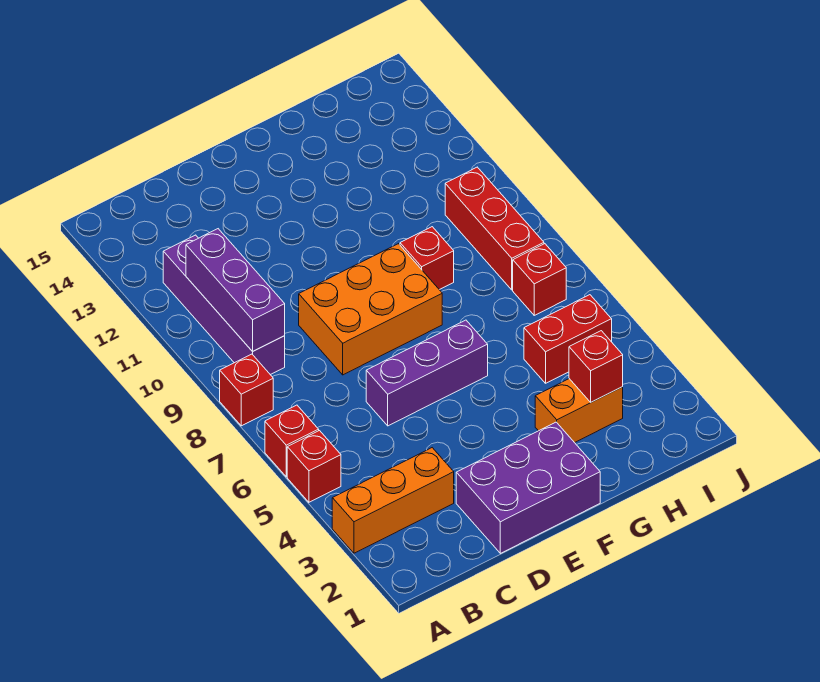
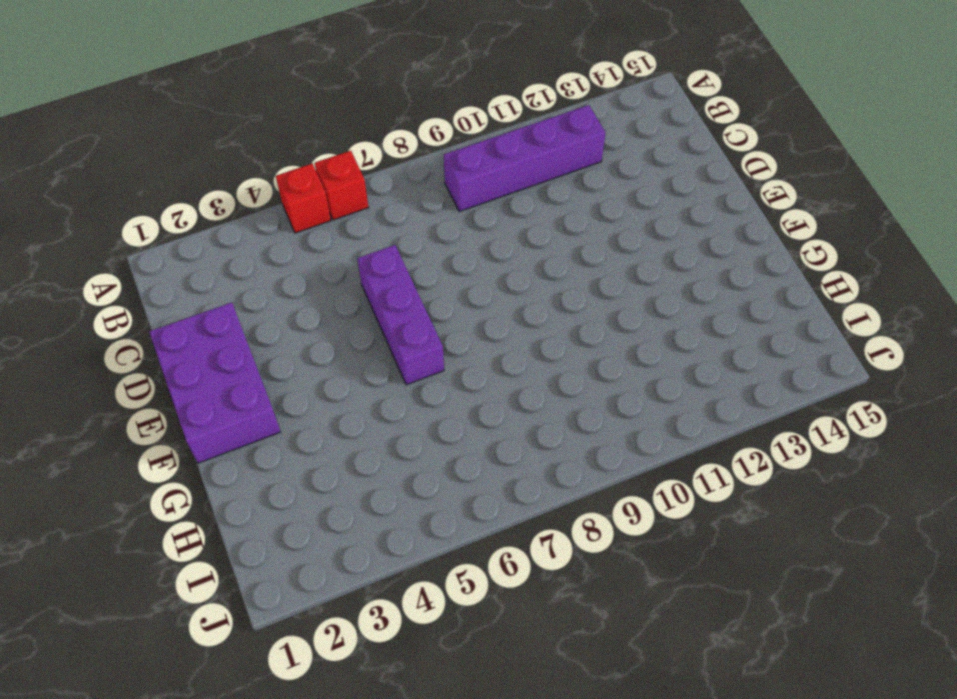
none -> orange 1x3 brick [332,448,454,553]
none -> red 1x1 brick [220,354,273,426]
none -> orange 2x3 brick [299,244,442,375]

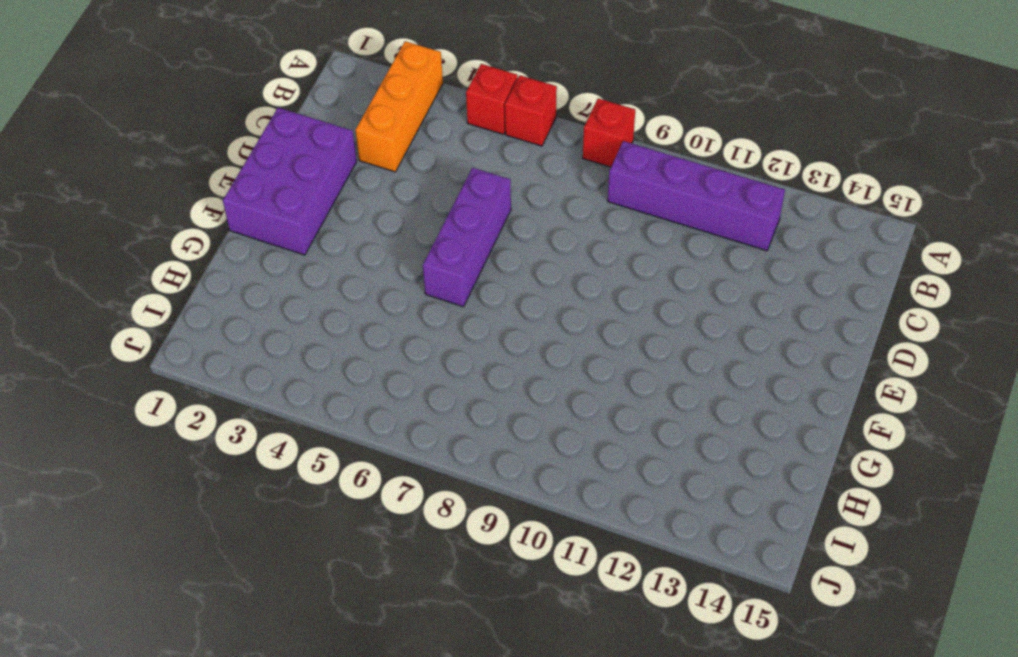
none -> orange 2x3 brick [299,244,442,375]
none -> orange 1x2 brick [535,379,623,443]
none -> red 1x1 brick [400,227,454,290]

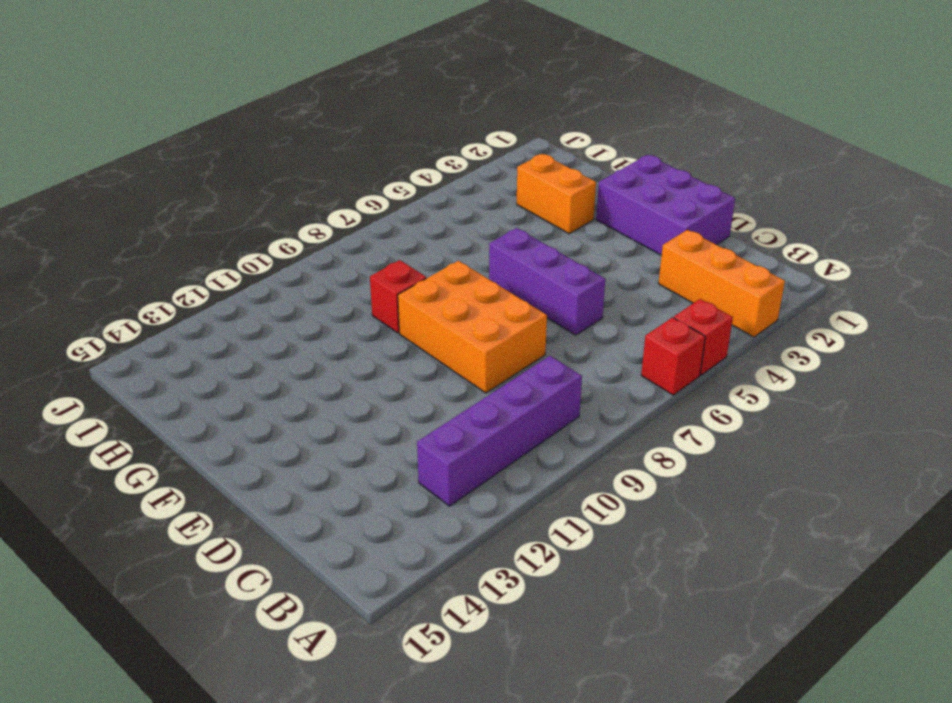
none -> red 1x1 brick [220,354,273,426]
none -> red 1x2 brick [524,295,612,383]
none -> red 1x1 brick [513,244,566,315]

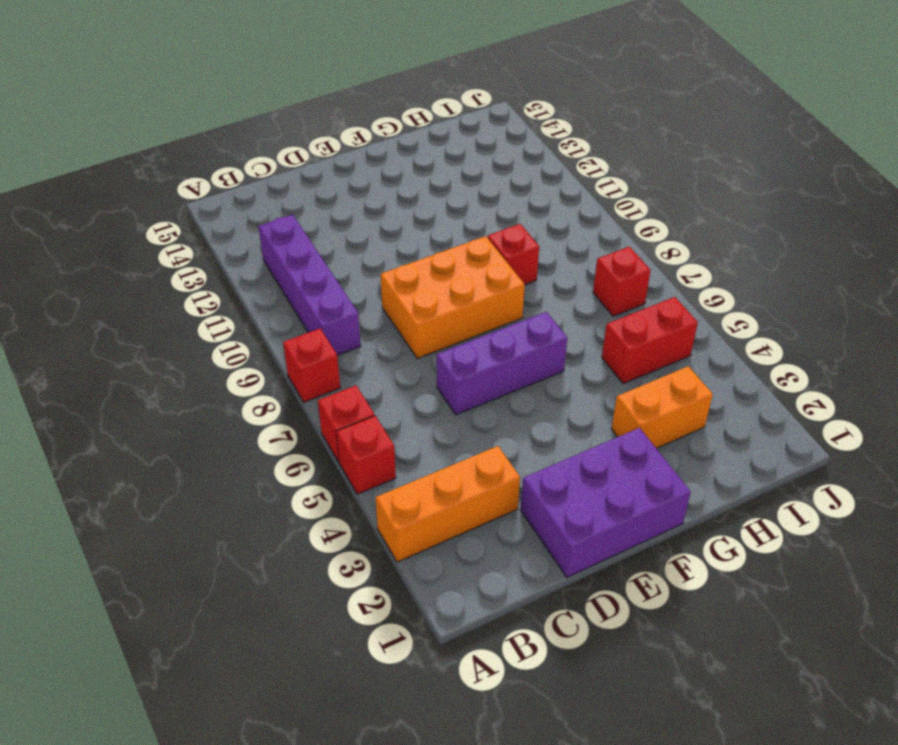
none -> red 1x3 brick [445,167,544,290]
none -> purple 1x3 brick [186,229,285,352]
none -> red 1x1 brick [569,331,623,402]

